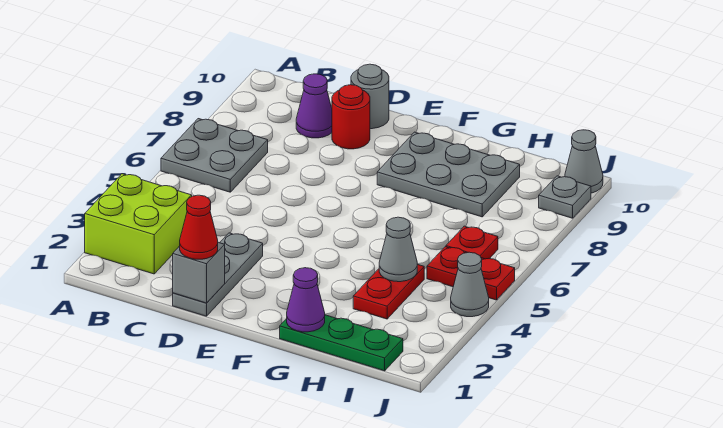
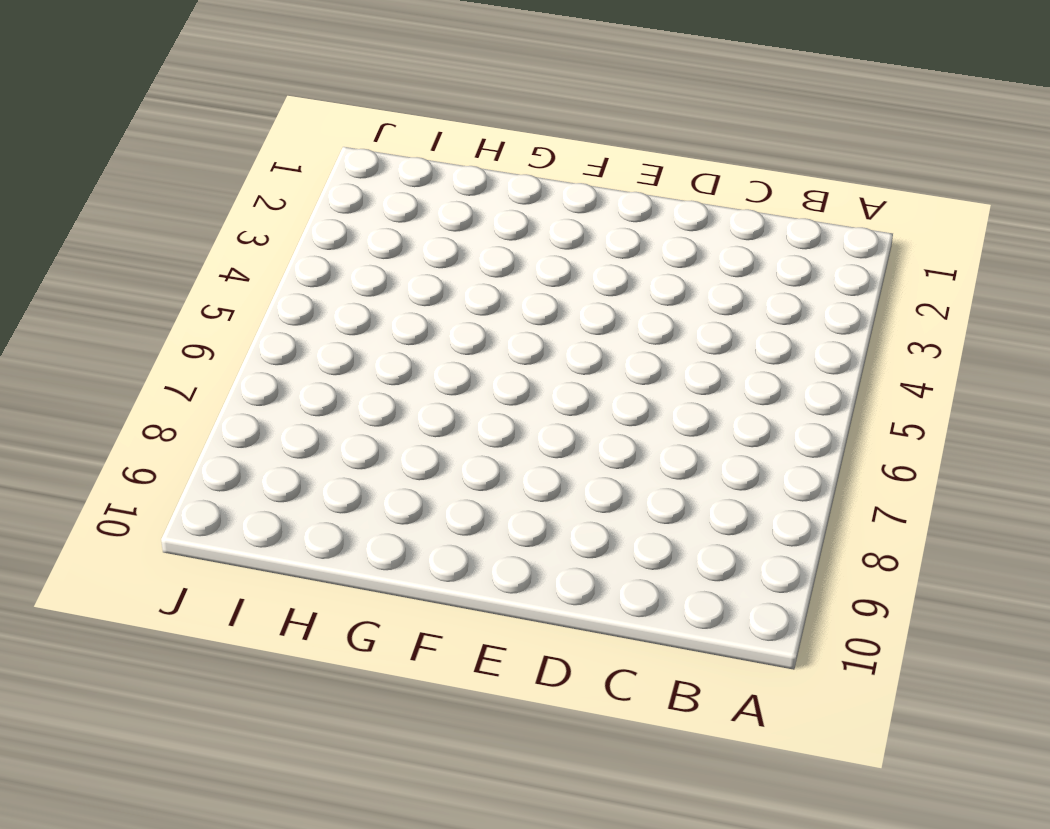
none -> lime 2x2 brick [85,174,192,274]
none -> grey 2x2 plate [161,119,268,192]
none -> purple 1x1 cone [296,74,332,138]

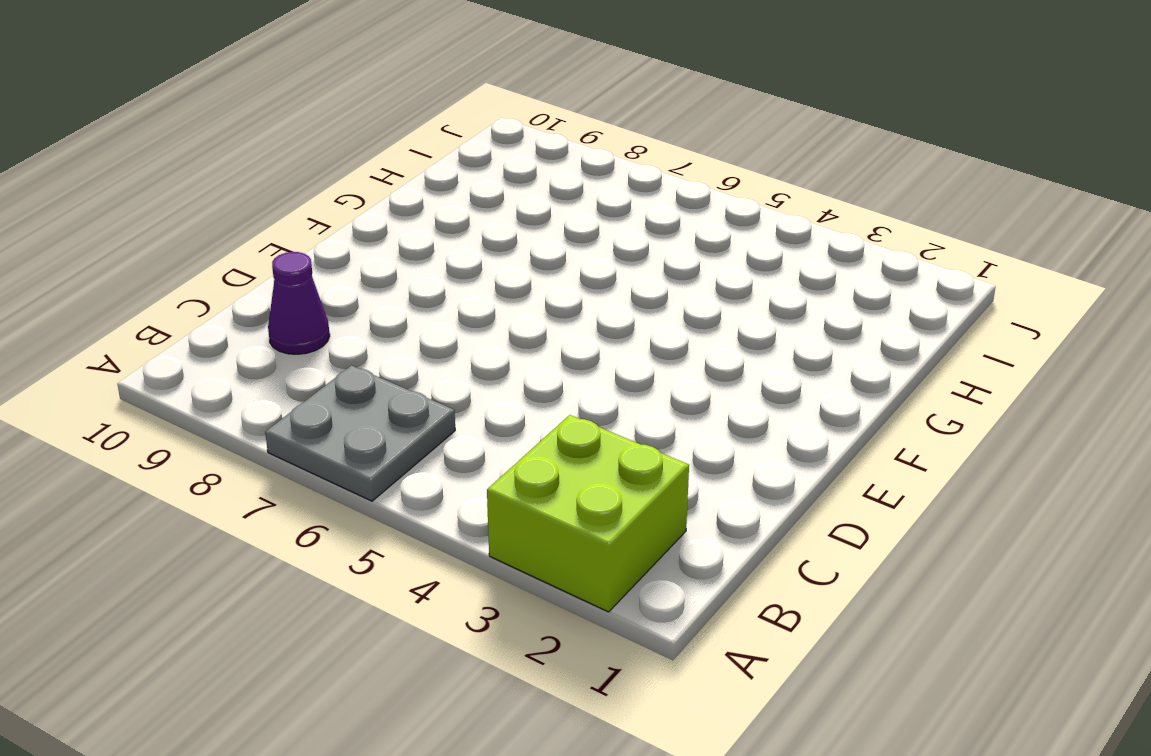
none -> grey 1x3 plate [173,233,263,316]
none -> red 1x1 round brick [332,85,370,149]
none -> grey 1x1 round brick [351,64,389,129]

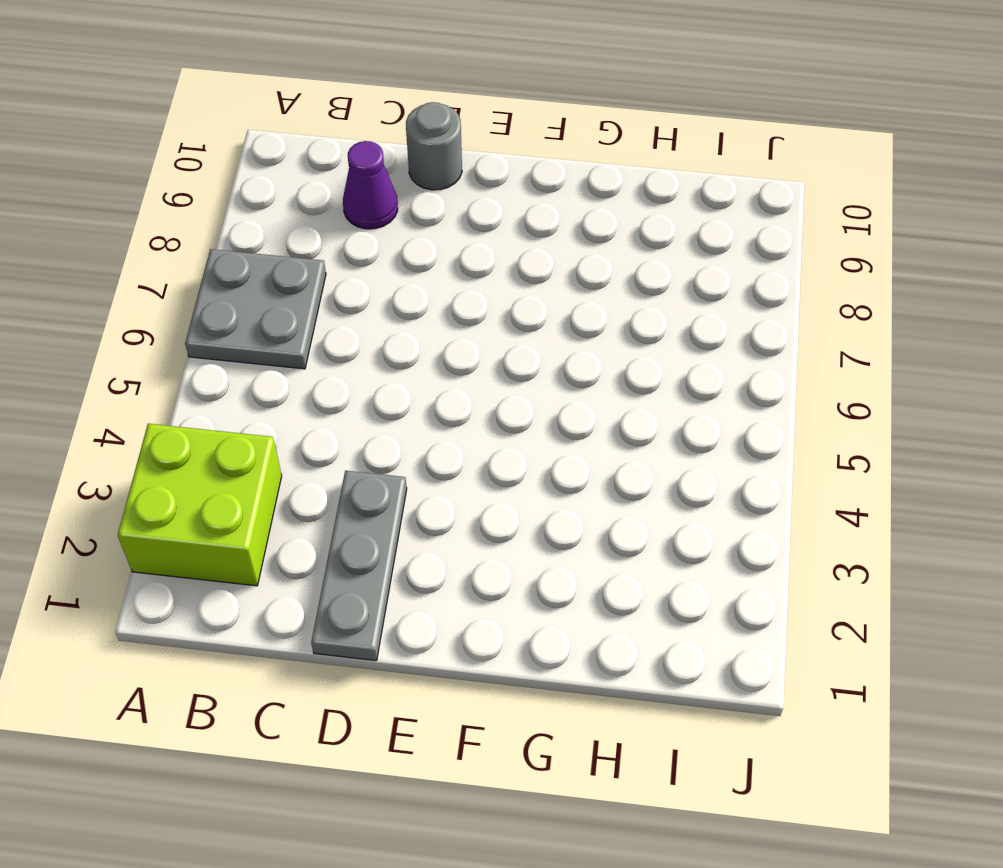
none -> red 1x1 round brick [332,85,370,149]
none -> grey 2x3 plate [377,132,520,217]
none -> green 1x3 plate [280,315,403,371]

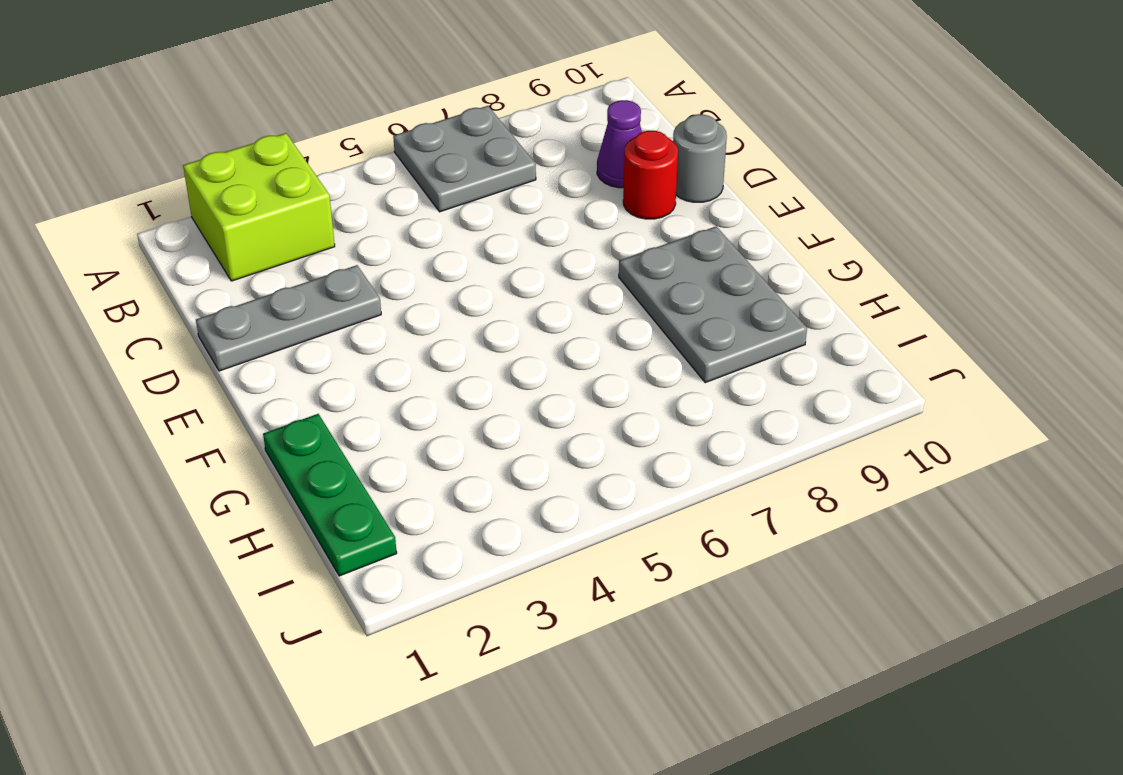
none -> red 1x2 plate [353,264,424,319]
none -> red 1x2 plate [427,247,515,300]
none -> red 1x1 plate [446,226,498,259]

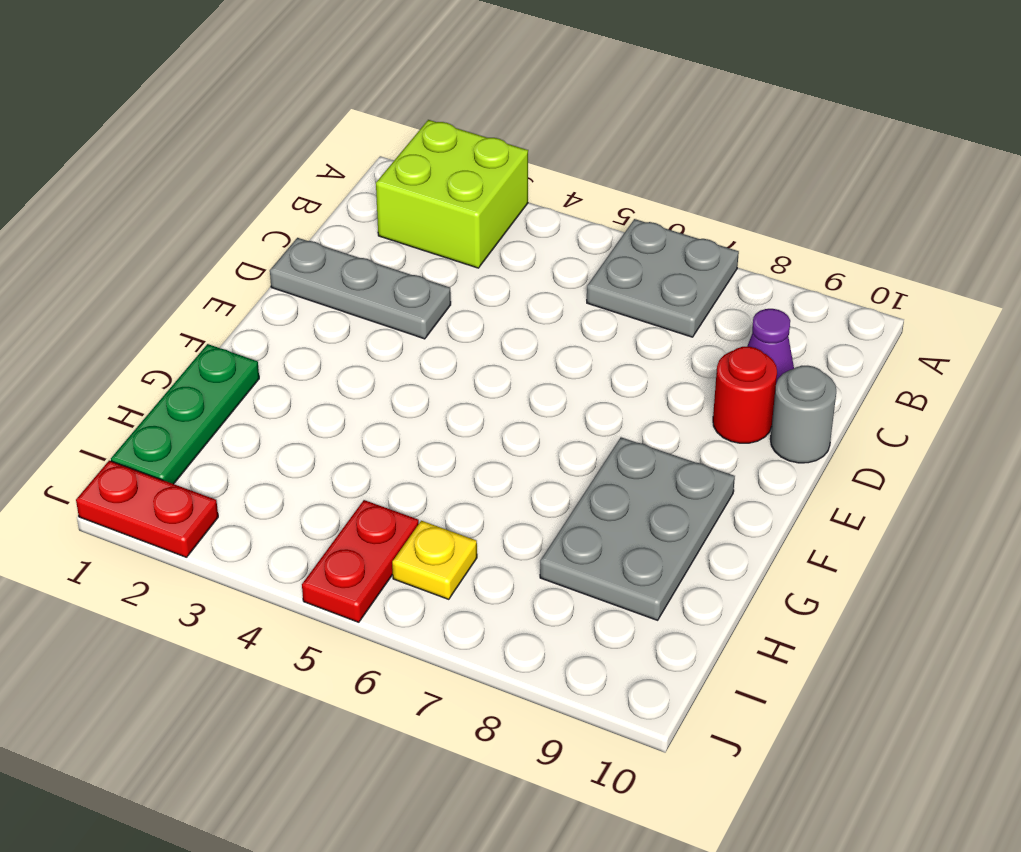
yellow 1x1 plate [392,521,477,599] -> red 1x1 plate [446,226,498,259]
red 1x2 plate [76,461,218,557] -> red 1x2 plate moved to [353,264,424,319]
none -> grey 1x1 cone [451,252,489,317]
none -> grey 1x1 plate [539,176,591,218]
none -> grey 1x1 cone [565,130,603,193]

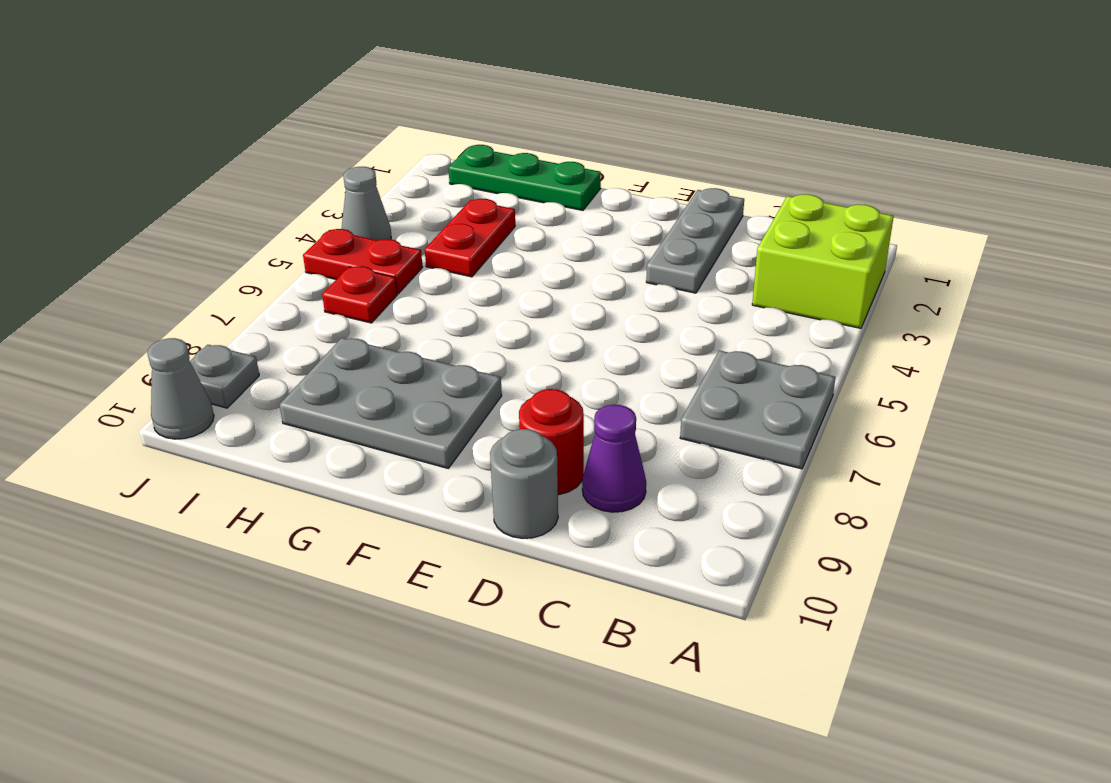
none -> grey 1x1 brick [173,242,225,303]
none -> purple 1x1 cone [287,268,325,332]
none -> grey 1x1 cone [379,217,417,282]

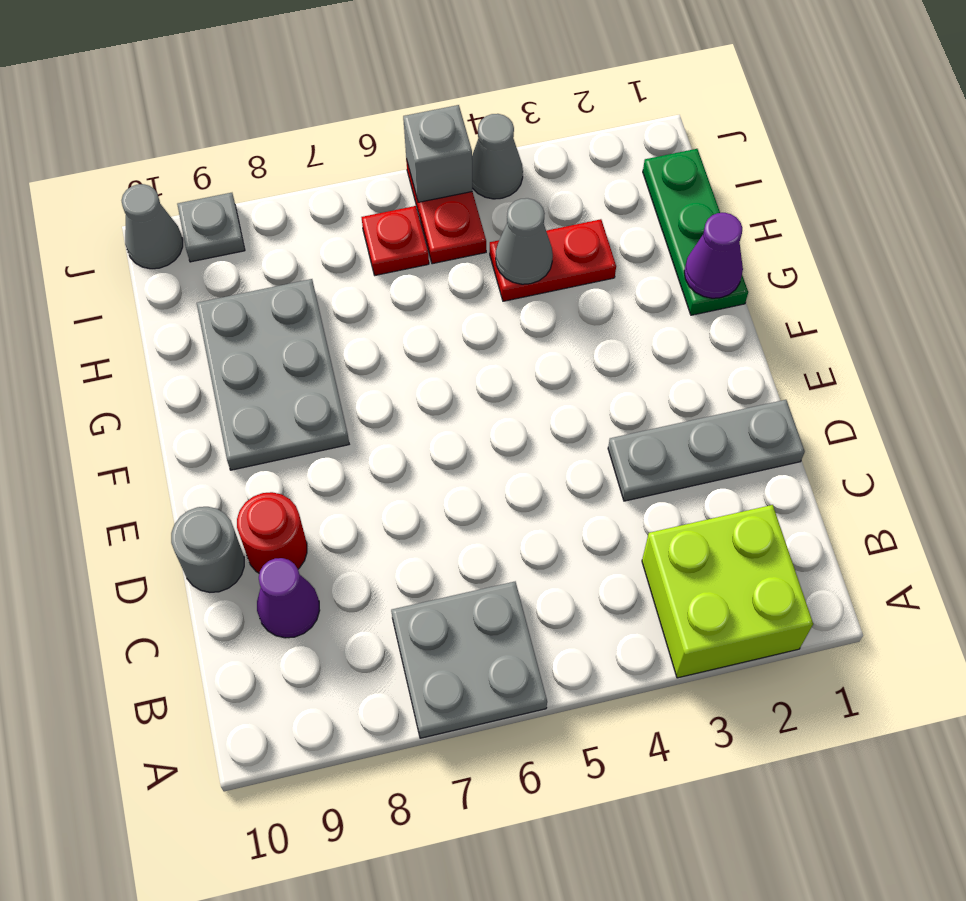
grey 1x1 brick [403,105,472,202] -> grey 1x1 brick moved to [173,242,225,303]
none -> red 1x1 cone [180,195,218,259]

